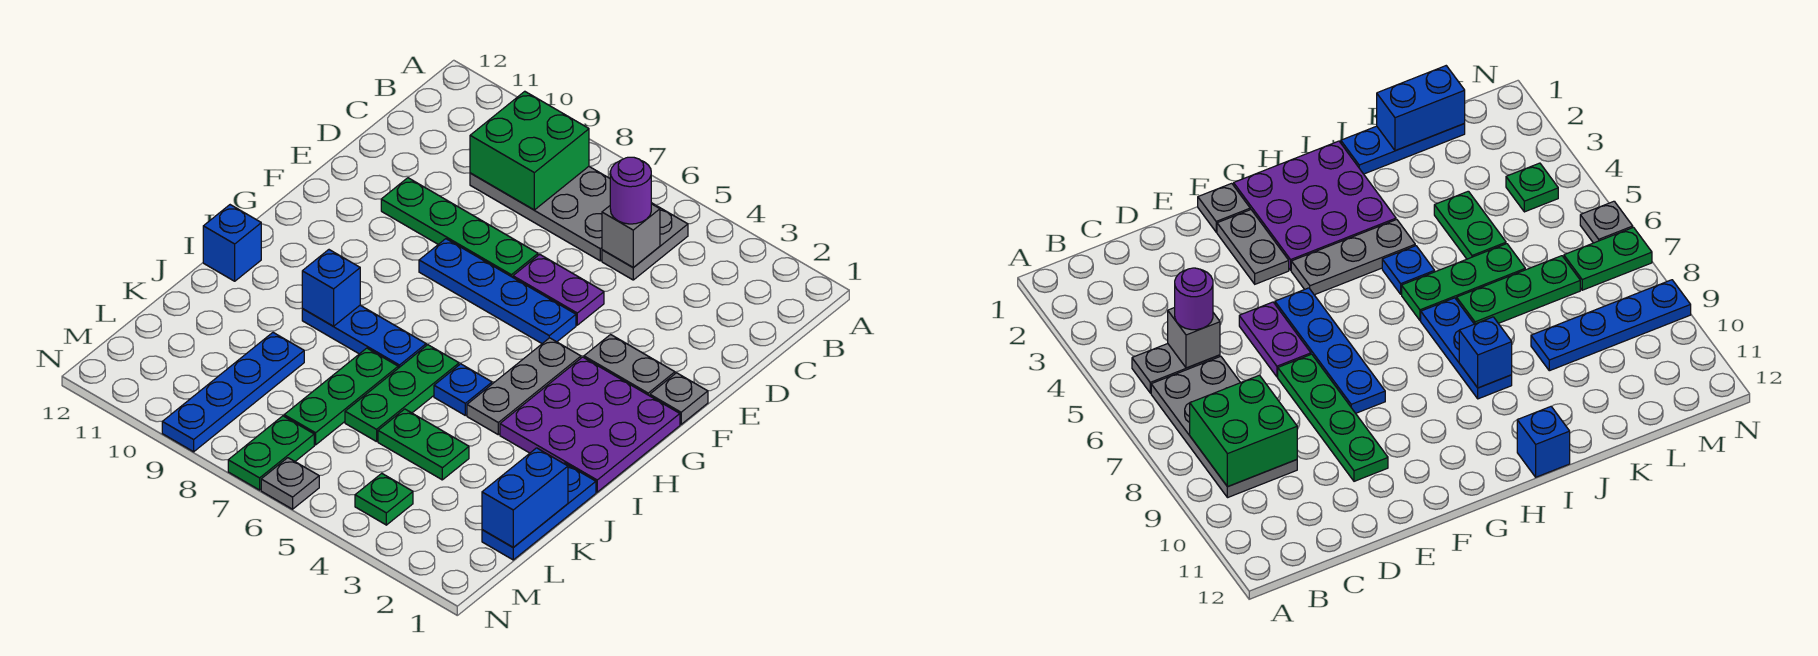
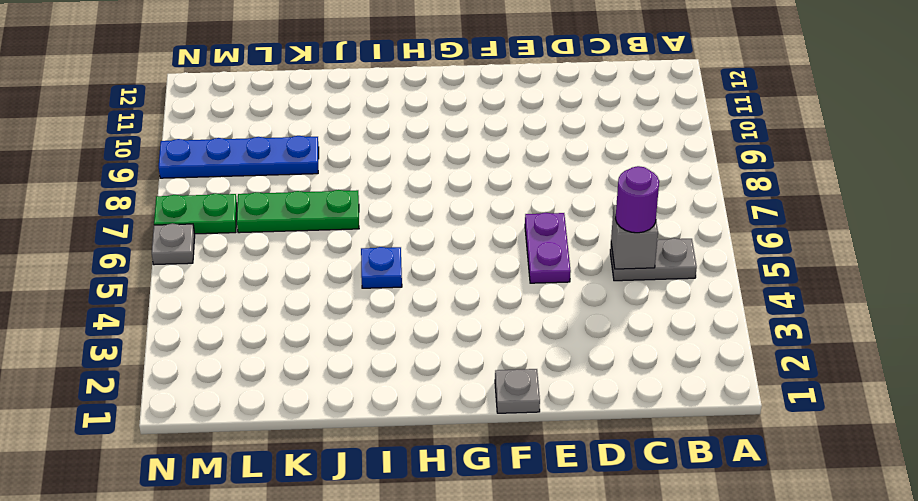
none -> grey 2x4 plate [470,167,655,261]
none -> green 1x4 plate [381,178,538,277]
none -> grey 1x2 plate [584,335,675,396]

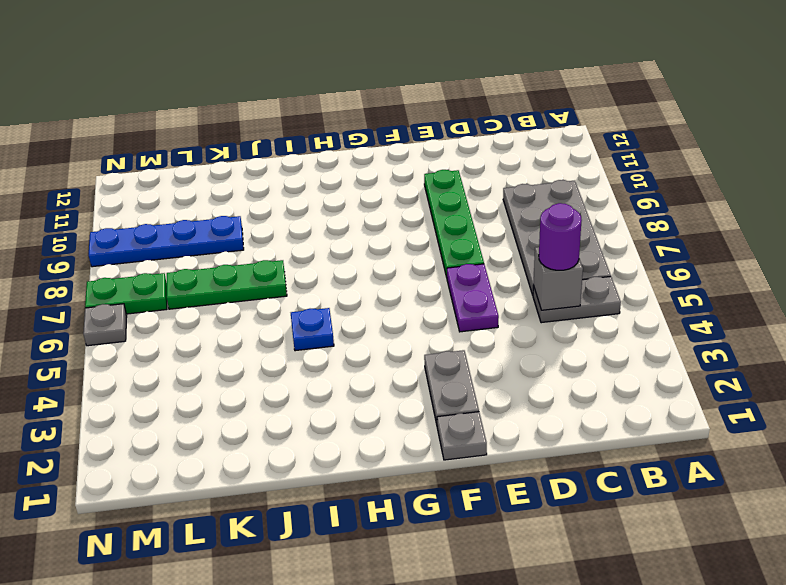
none -> blue 1x4 plate [419,239,576,344]
none -> purple 3x3 plate [500,357,680,492]
none -> grey 1x3 plate [467,338,581,435]

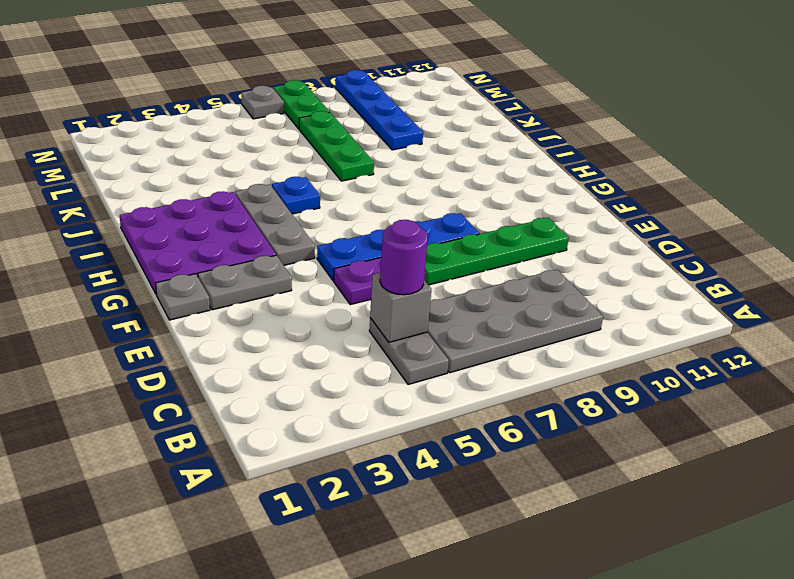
none -> green 1x3 plate [345,345,459,442]
none -> blue 1x3 plate [302,305,426,368]
none -> blue 1x1 brick [203,205,261,281]

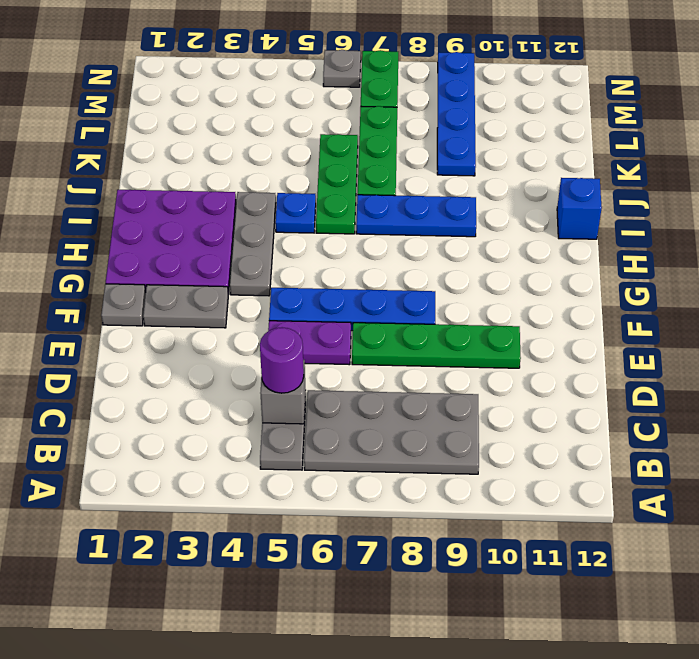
none -> blue 1x3 plate [482,463,596,560]
none -> green 1x2 plate [378,409,469,480]
none -> green 1x1 plate [355,473,413,525]

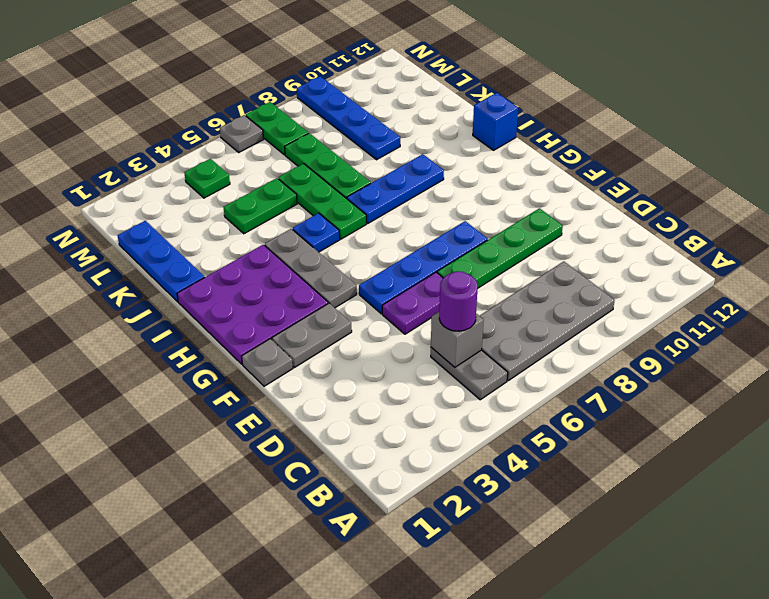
none -> green 2x2 brick [470,91,589,210]
none -> blue 1x1 brick [302,250,360,326]
none -> blue 1x2 brick [482,448,568,547]

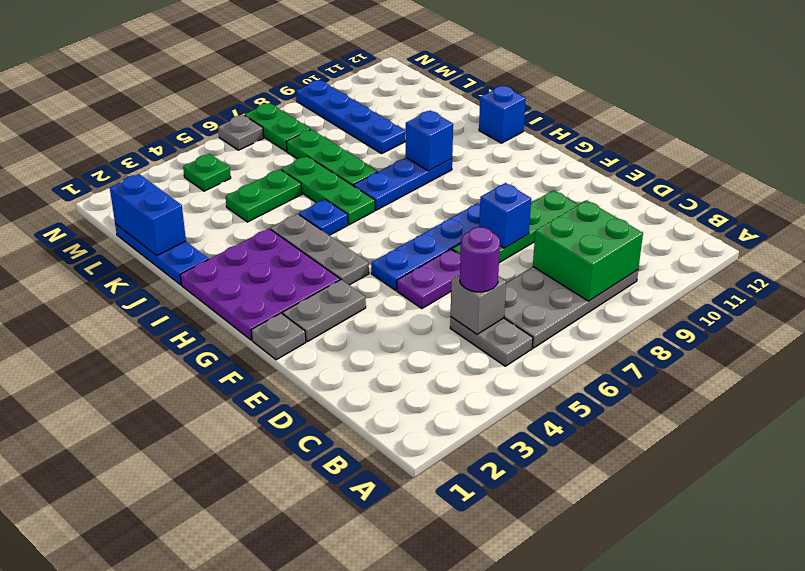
blue 1x1 brick [479,183,531,248] -> none

